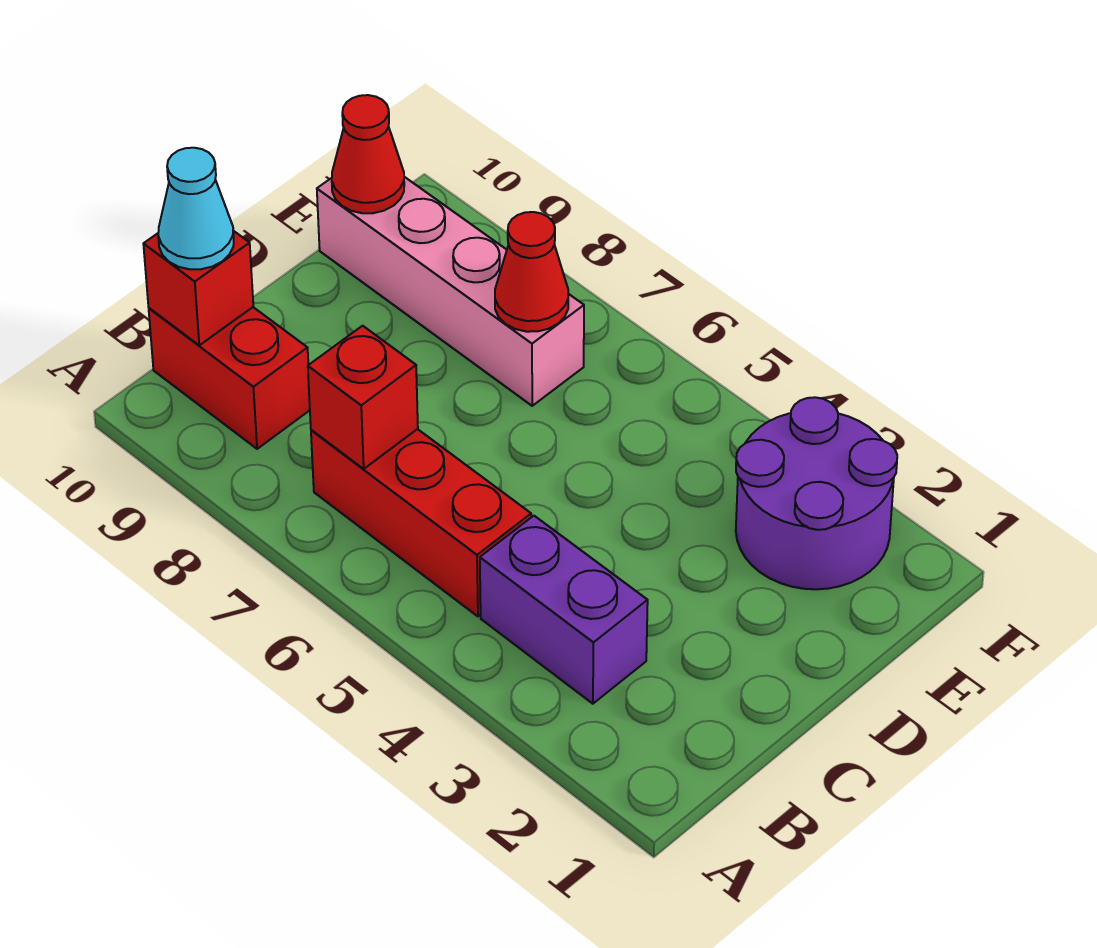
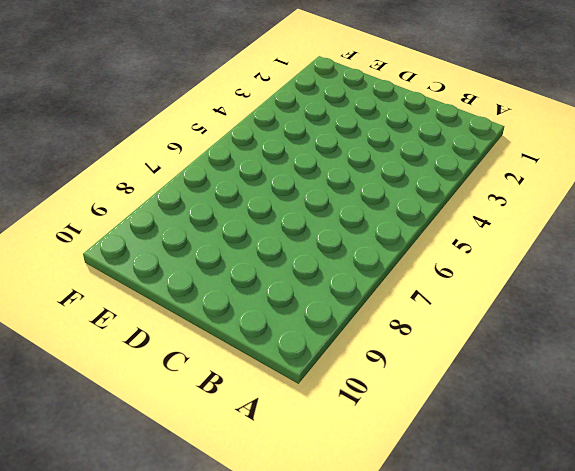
none -> purple 1x2 brick [480,516,648,704]
none -> red 1x3 brick [311,429,531,616]

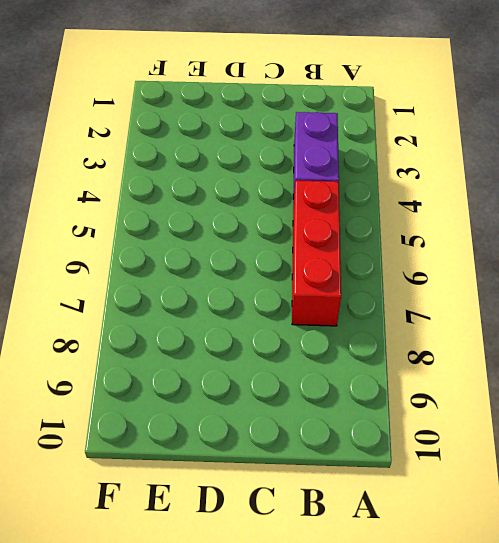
none -> red 1x2 brick [149,307,310,449]
none -> purple 2x2 round brick [736,397,897,589]

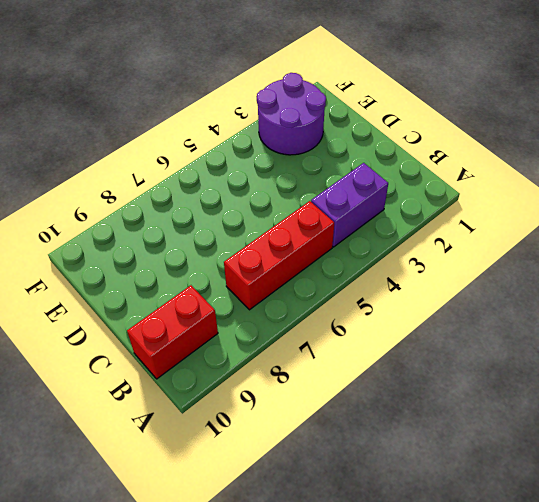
none -> pink 1x4 brick [317,177,584,406]
none -> red 1x1 brick [308,326,418,469]

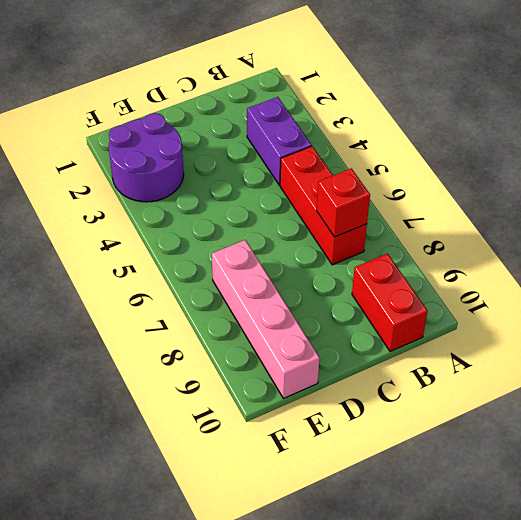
none -> red 1x1 brick [143,231,253,345]
none -> red 1x1 cone [495,212,568,332]

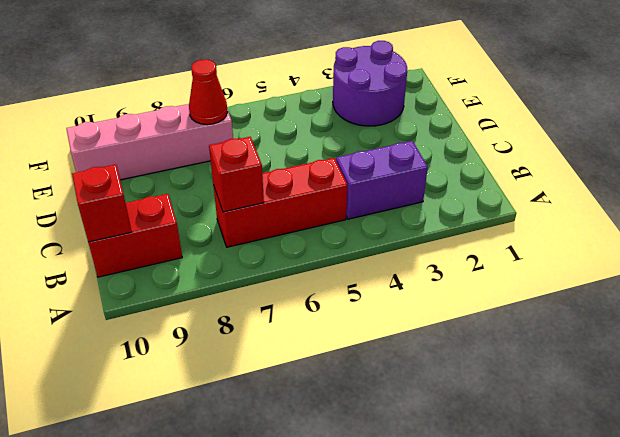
none -> red 1x1 cone [332,95,404,213]
none -> cyan 1x1 cone [158,148,234,269]

